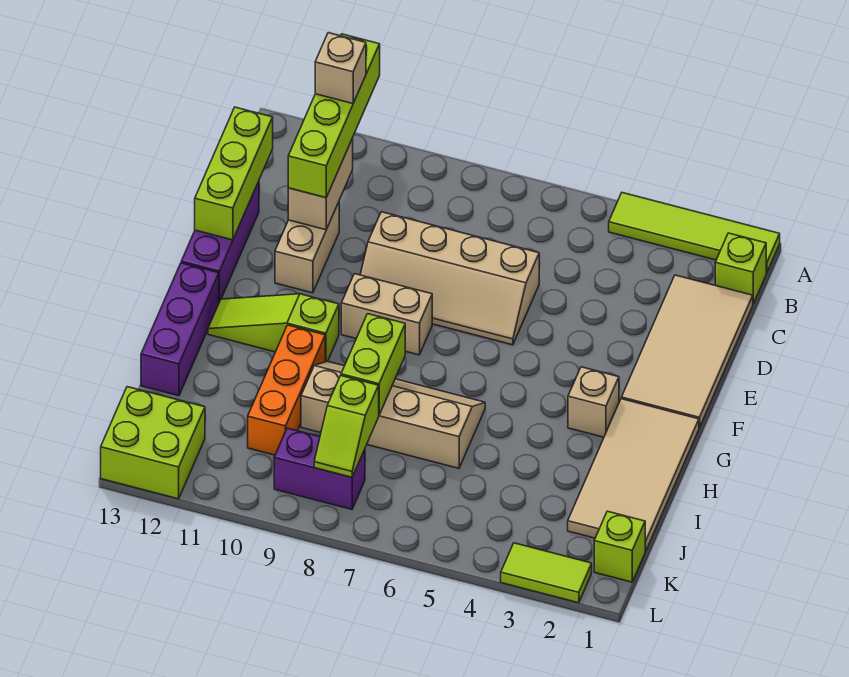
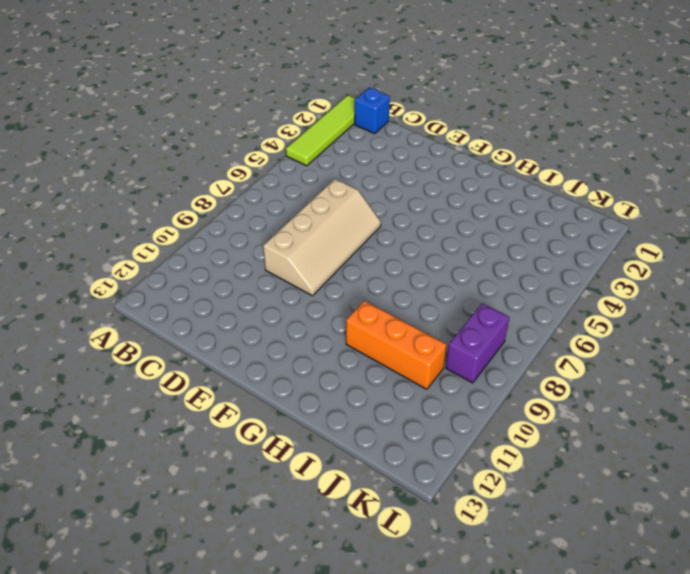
blue 1x1 brick [355,87,390,134] -> lime 1x1 brick [715,233,766,304]
none -> tan 2x4 tile [622,275,753,428]
none -> tan 1x2 brick [275,202,339,293]
none -> purple 1x3 brick [181,181,259,302]

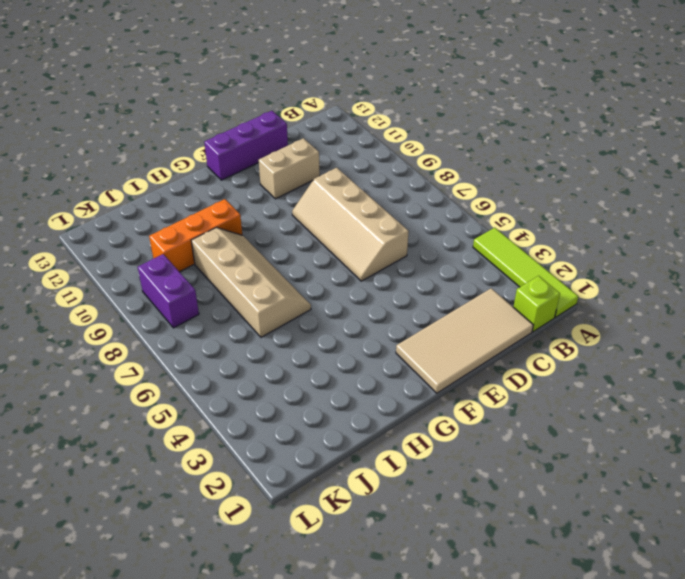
none -> tan 1x2 brick [341,274,432,355]
none -> tan 2x4 tile [568,399,699,551]
none -> tan 1x1 brick [568,367,619,437]

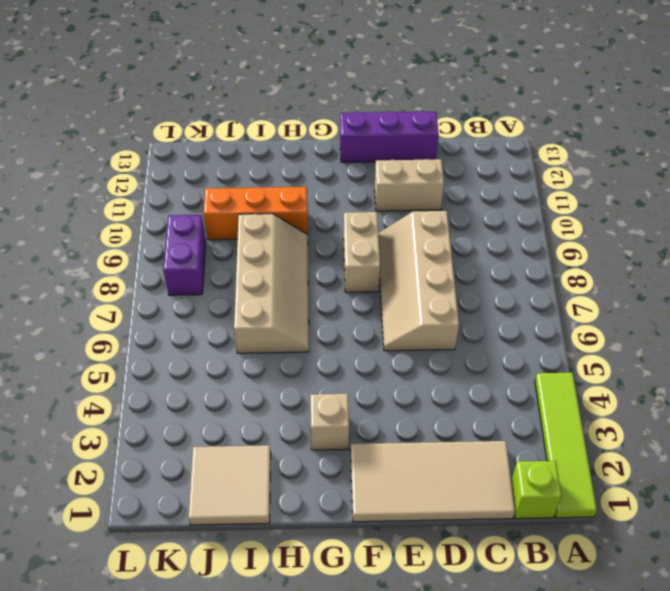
tan 2x2 tile [188,445,271,525] -> tan 2x4 tile [568,399,699,551]
none -> lime 1x3 slope [208,294,339,362]
none -> purple 1x3 brick [141,263,219,396]
none -> lime 1x1 brick [594,511,645,582]

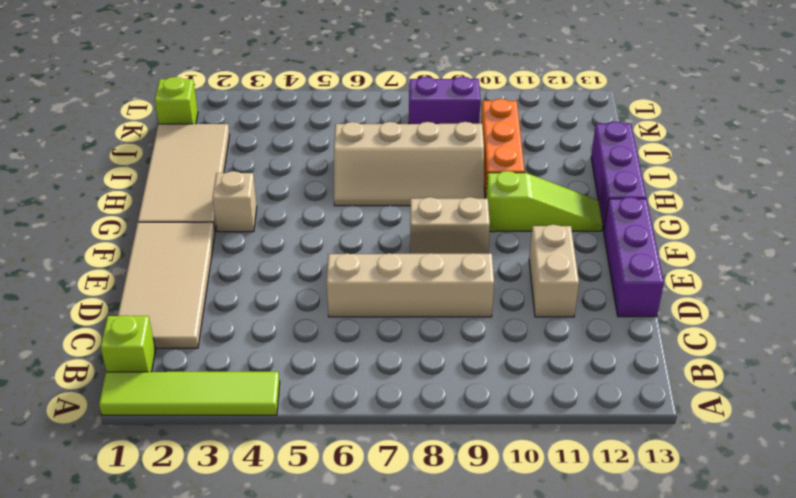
none -> lime 2x2 brick [101,387,205,499]
none -> lime 1x2 tile [501,543,592,603]
none -> tan 1x2 brick [288,138,353,230]

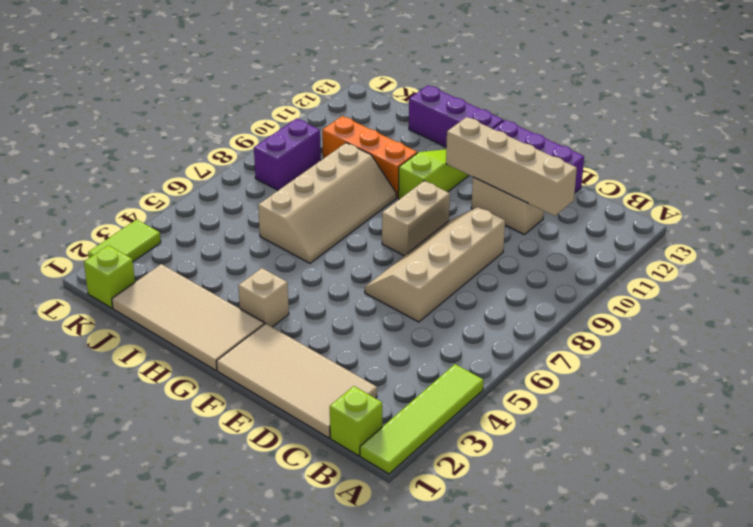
tan 1x4 brick [446,117,577,216] -> tan 1x2 brick [288,138,353,230]
none -> lime 2x2 brick [101,387,205,499]
none -> lime 1x3 brick [195,107,273,240]
none -> lime 1x2 brick [341,314,405,415]

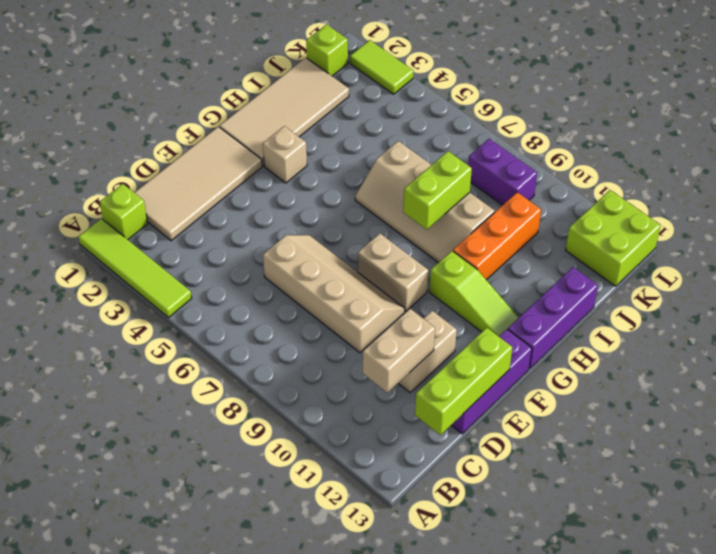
none -> lime 1x2 slope [314,376,379,477]
none -> lime 1x4 brick [288,34,380,198]
none -> tan 1x1 brick [315,33,366,104]

